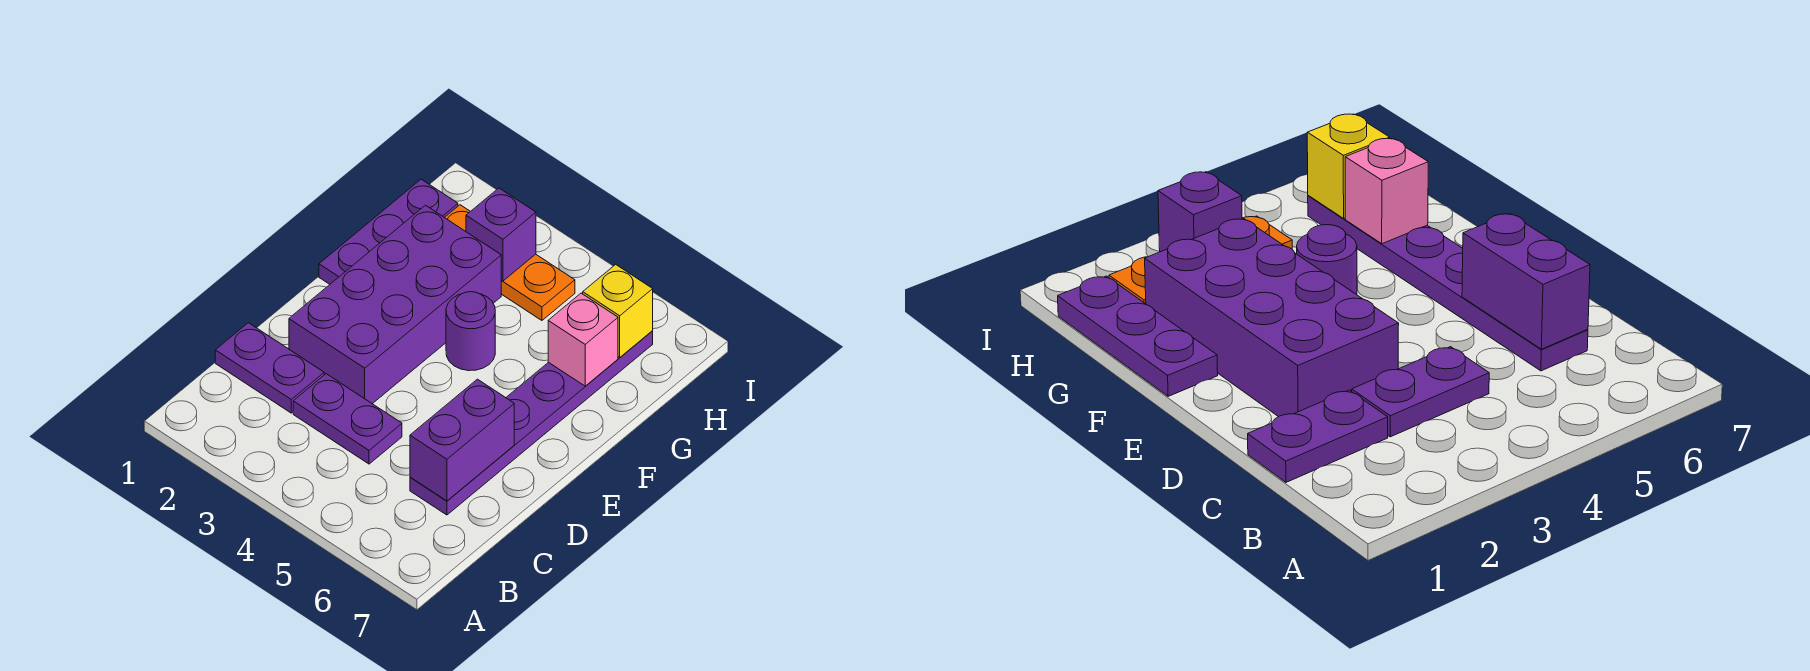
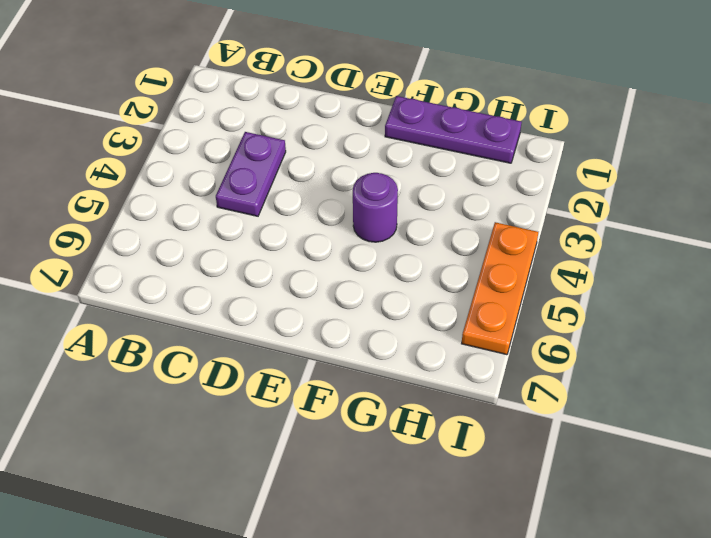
orange 1x3 plate [462,222,538,355] -> orange 1x3 plate moved to [444,205,575,320]
none -> purple 1x2 plate [215,323,324,413]
none -> purple 1x6 plate [410,331,653,515]

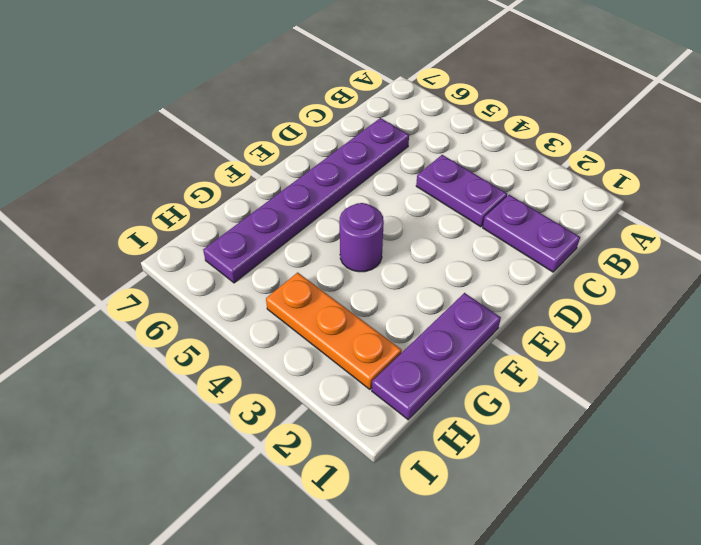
none -> purple 2x4 brick [289,205,501,404]
none -> purple 1x2 brick [410,379,514,501]

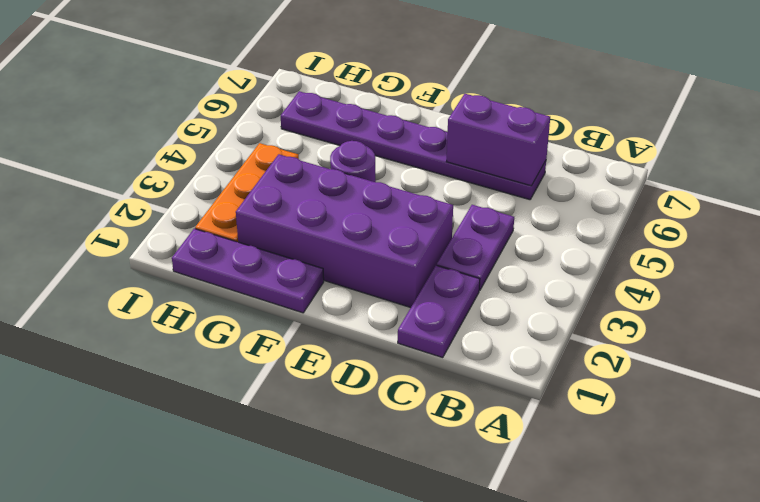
none -> pink 1x1 brick [548,293,618,386]
none -> purple 1x1 brick [466,188,536,281]

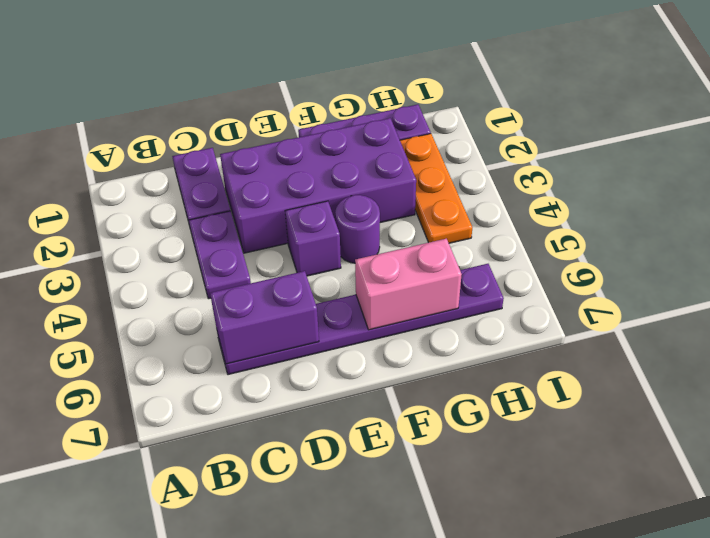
purple 1x1 brick [285,201,341,276] -> purple 1x1 brick moved to [466,188,536,281]
pink 1x2 brick [355,239,462,330] -> pink 1x1 brick [548,293,618,386]
none -> yellow 1x1 brick [583,264,653,357]

